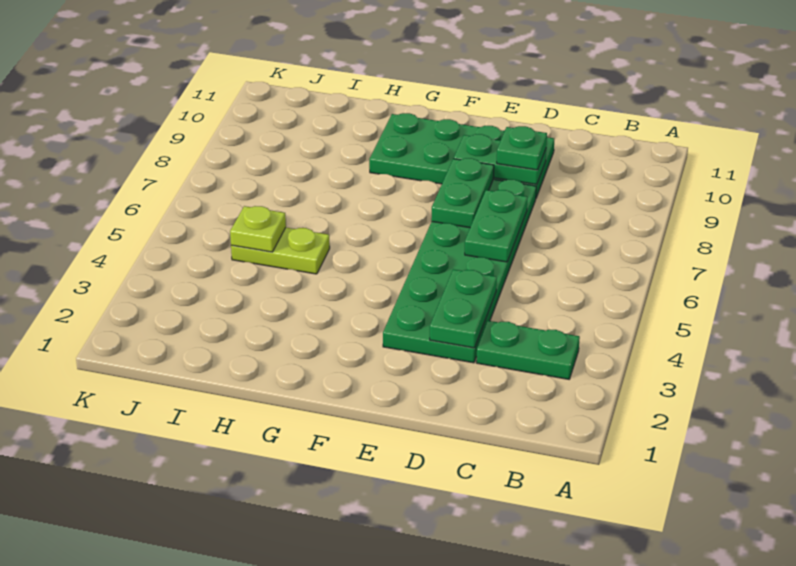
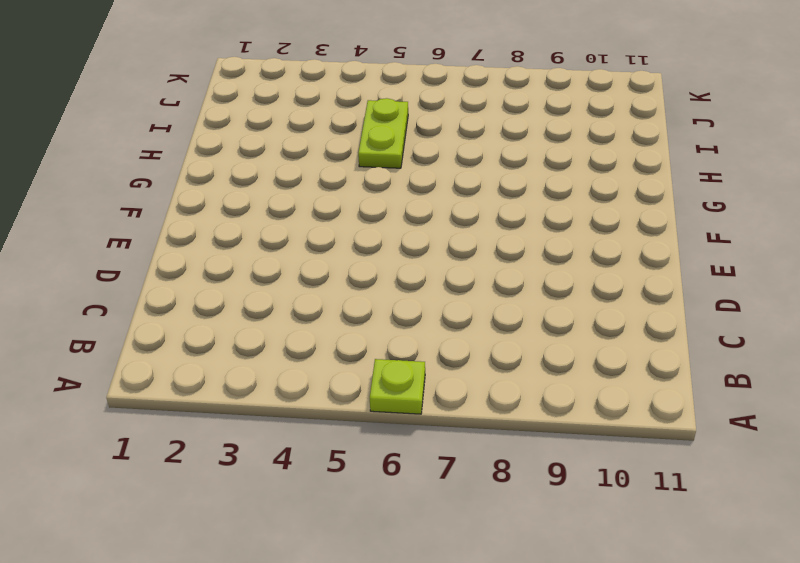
lime 1x1 plate [370,359,425,414] -> lime 1x1 plate moved to [230,206,286,252]
none -> green 1x2 plate [476,321,580,379]
none -> green 2x6 plate [383,179,536,363]

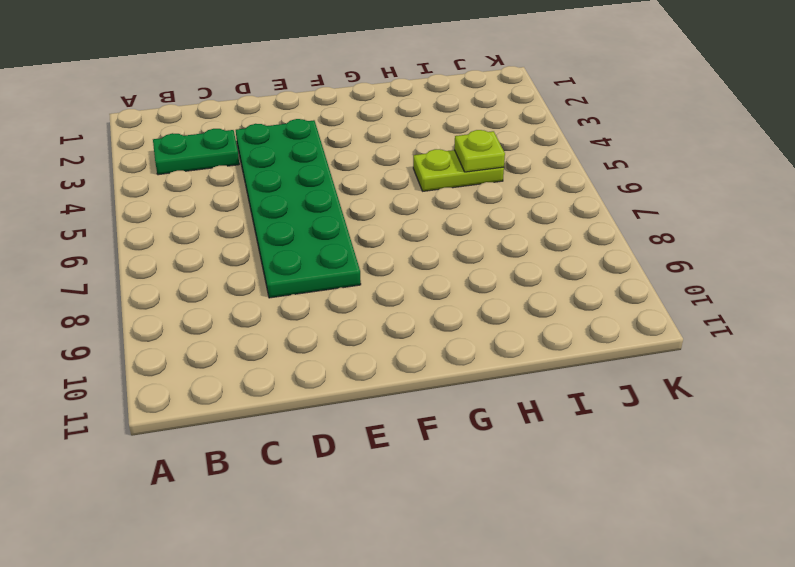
none -> green 2x4 plate [369,113,554,198]
none -> green 1x2 plate [430,269,497,348]

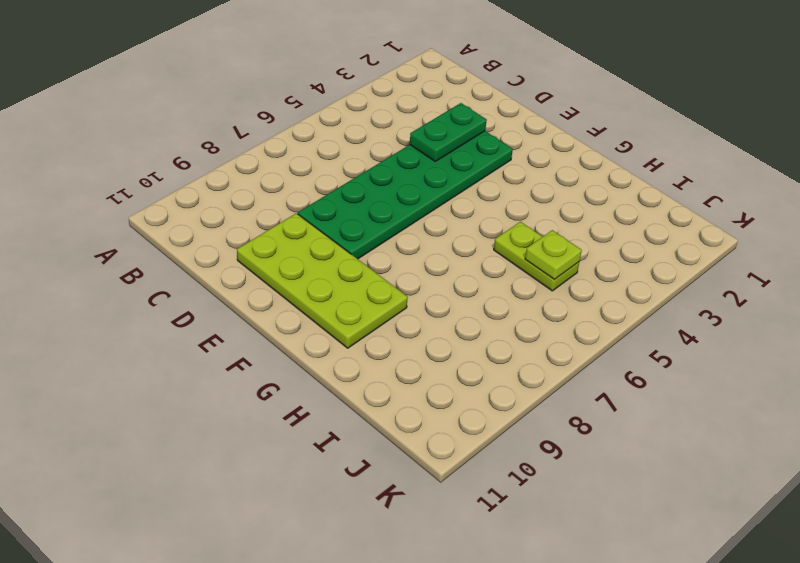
lime 2x4 plate [237,213,408,348] -> green 2x4 plate [369,113,554,198]
none -> green 1x2 plate [476,321,580,379]
none -> green 1x2 plate [465,190,527,262]

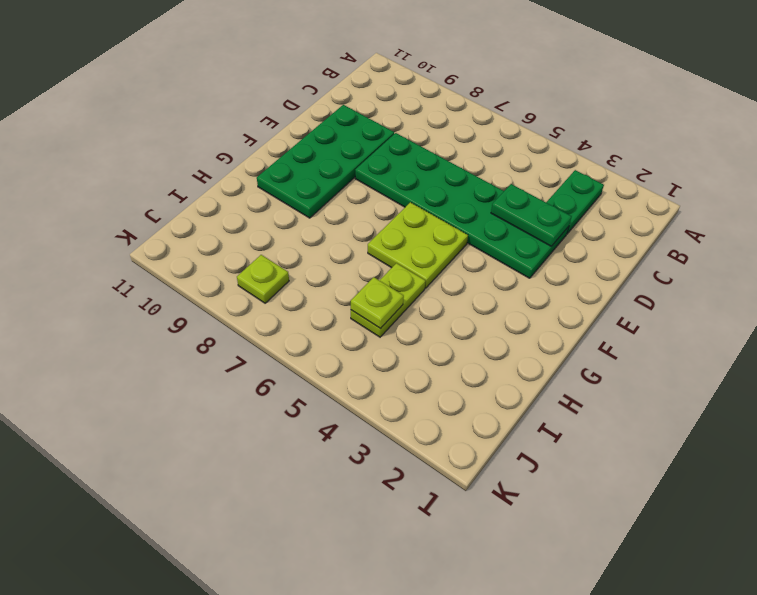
lime 2x2 plate [368,202,468,288] -> none
lime 1x1 plate [237,255,289,303] -> none
none -> green 1x2 plate [465,190,527,262]
none -> green 1x2 plate [454,134,546,184]

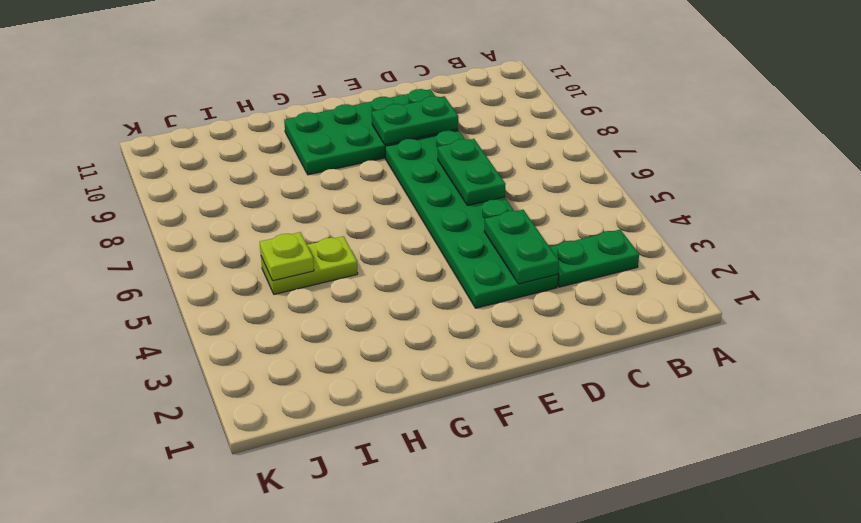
none -> green 1x2 plate [431,158,494,228]
none -> green 1x1 plate [497,126,547,170]

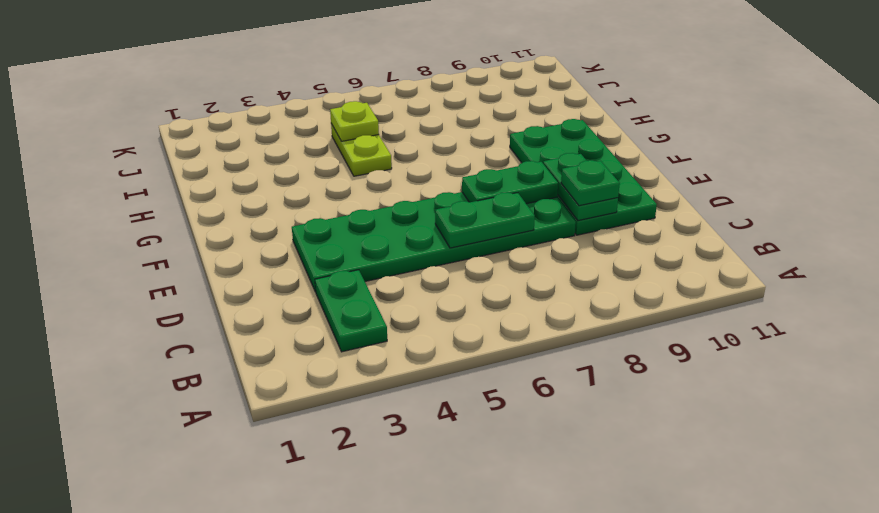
none -> green 1x2 plate [430,269,497,348]

